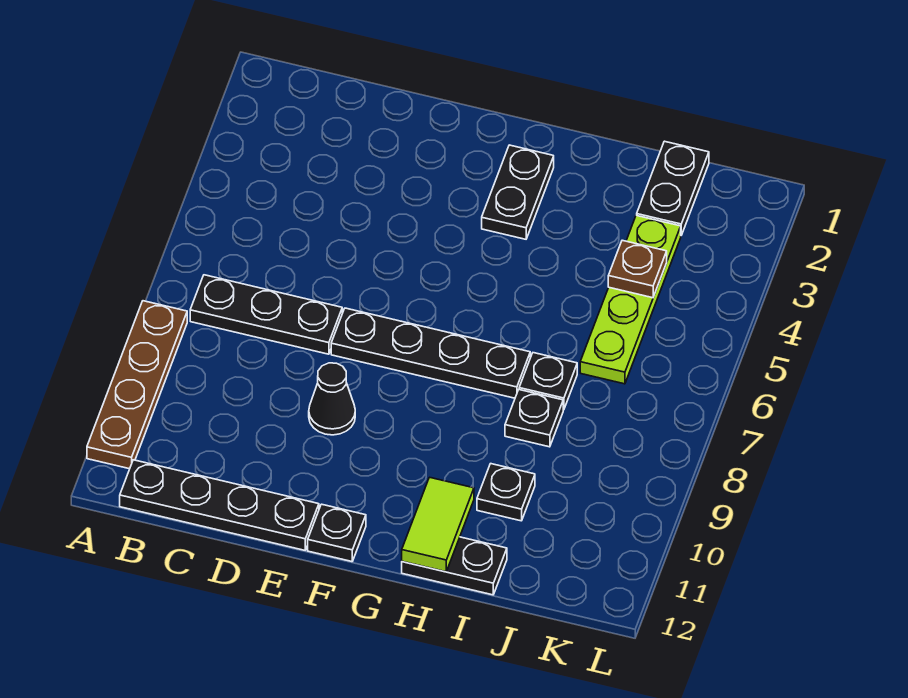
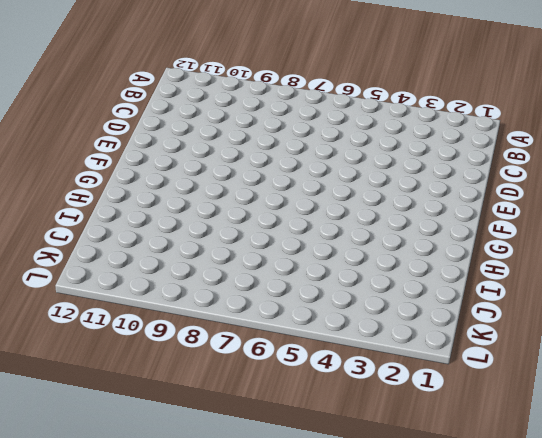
none -> brown 1x4 plate [87,301,187,469]
none -> black 1x3 plate [190,275,342,354]
none -> black 1x4 plate [120,460,319,550]

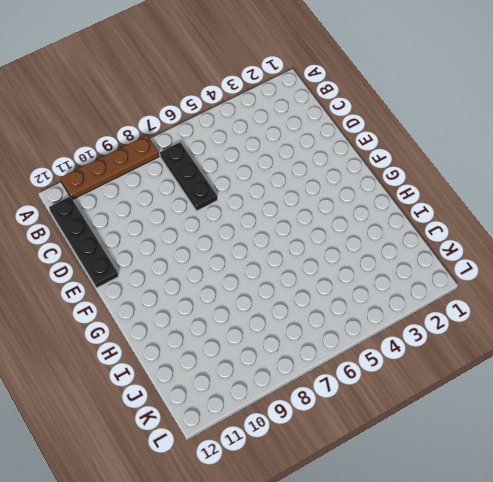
none -> black 1x4 plate [331,308,530,398]
none -> black 1x1 cone [309,363,355,435]
none -> black 1x1 plate [308,504,366,562]

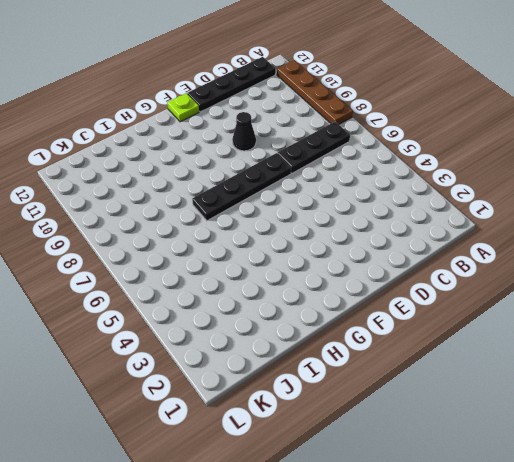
lime 1x1 plate [167,93,199,122] -> black 1x1 plate [308,504,366,562]
none -> black 1x2 plate [482,145,554,239]
none -> black 1x2 plate [402,537,507,595]
none -> black 1x1 plate [519,353,577,410]

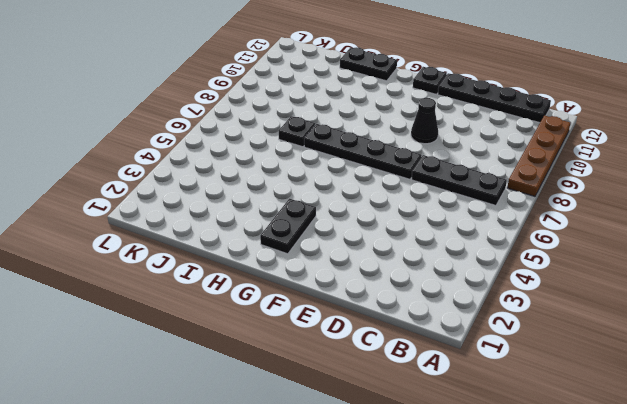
none -> black 1x1 plate [505,390,563,447]
none -> black 1x1 plate [477,464,535,521]
none -> black 1x2 plate [637,141,709,235]

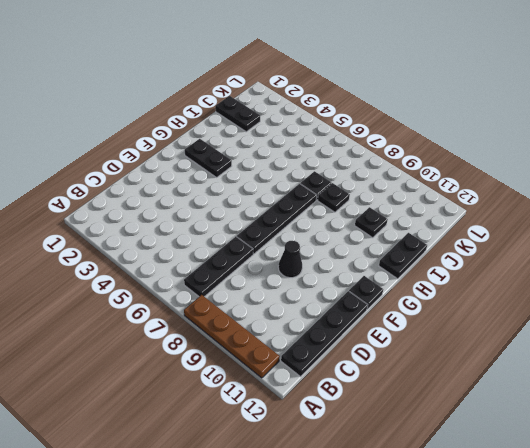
none -> lime 1x4 plate [580,215,681,384]
none -> lime 1x2 tile [402,477,474,572]
none -> brown 1x1 plate [608,240,667,298]

